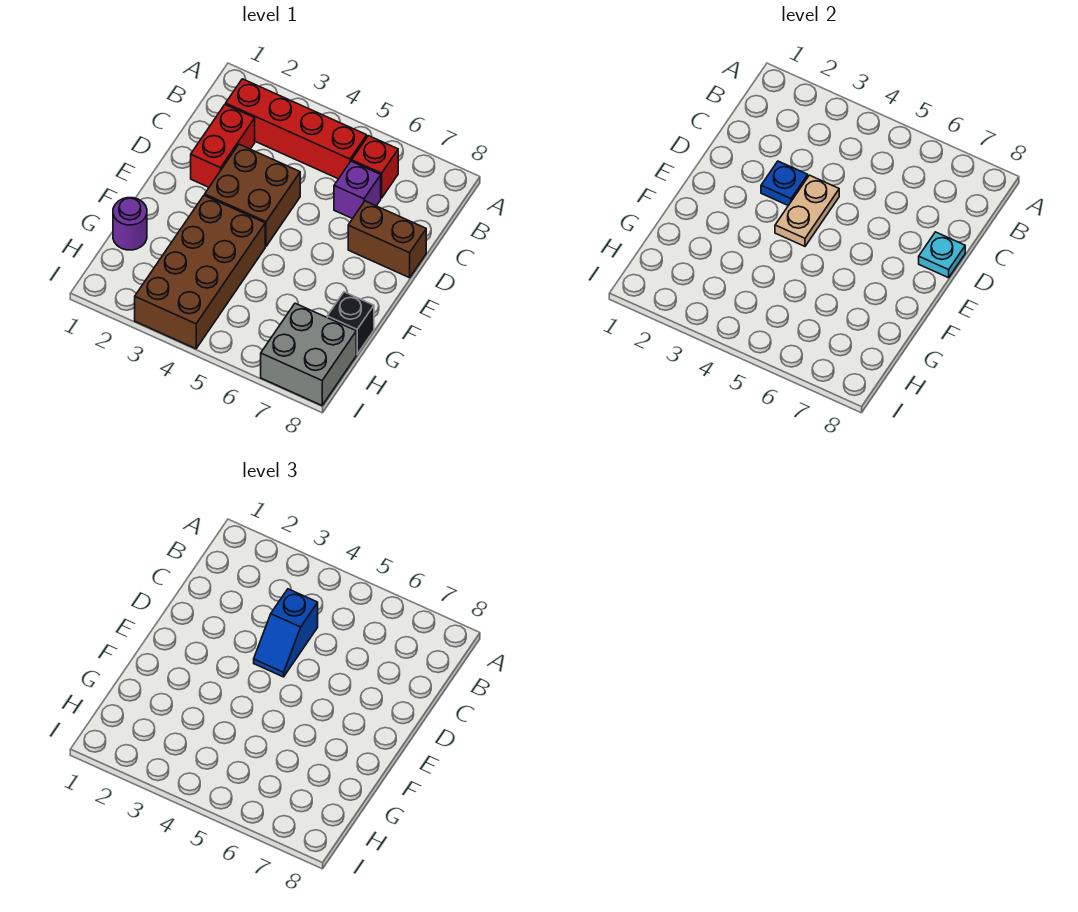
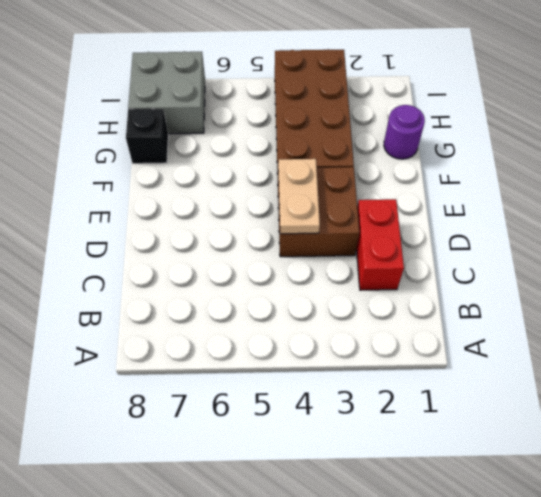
none -> red 1x4 brick [226,79,367,179]
none -> red 1x1 brick [352,136,398,198]
none -> purple 1x1 brick [334,161,381,219]

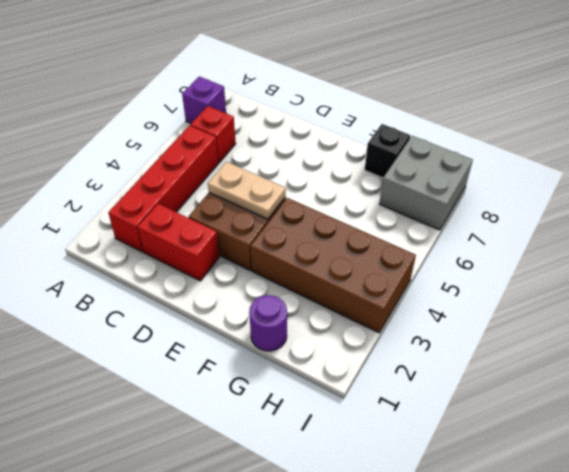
purple 1x1 brick [182,77,226,123] -> purple 1x1 brick moved to [334,161,381,219]
none -> brown 1x2 brick [348,201,426,278]
none -> blue 1x1 plate [761,161,808,206]
none -> cyan 1x1 plate [919,232,965,278]

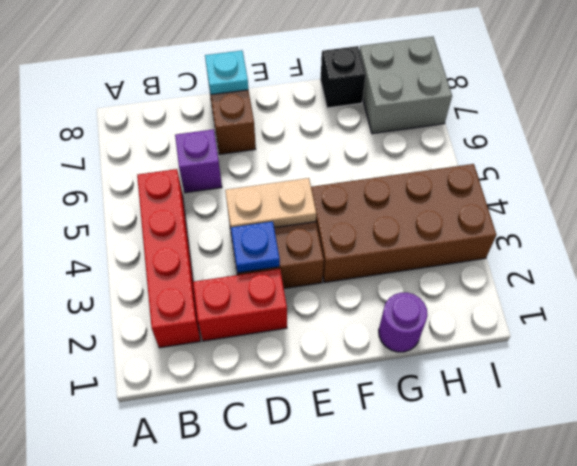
none -> red 1x1 brick [352,136,398,198]
none -> blue 1x2 slope [254,589,318,677]

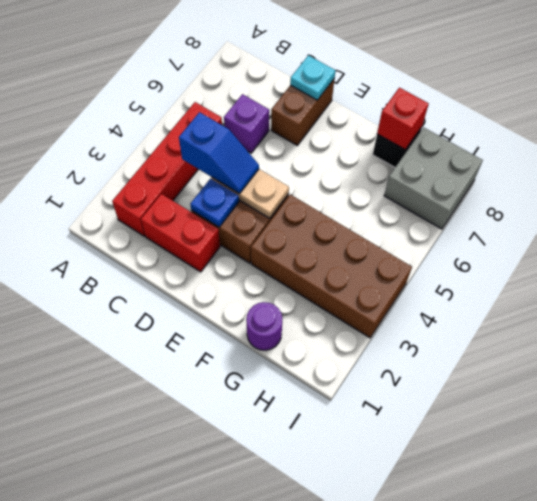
red 1x1 brick [377,88,429,150] -> red 1x1 brick moved to [352,136,398,198]

